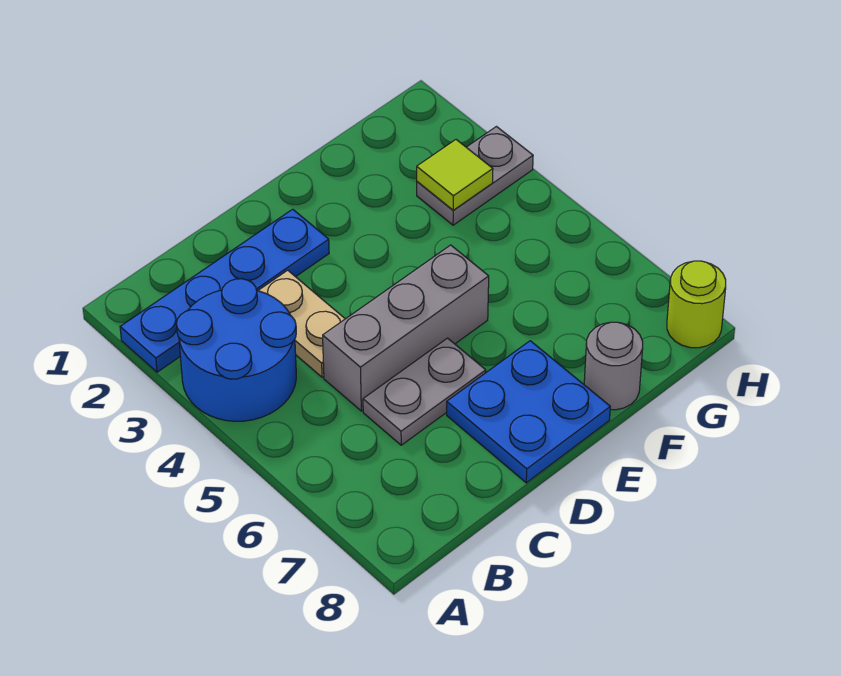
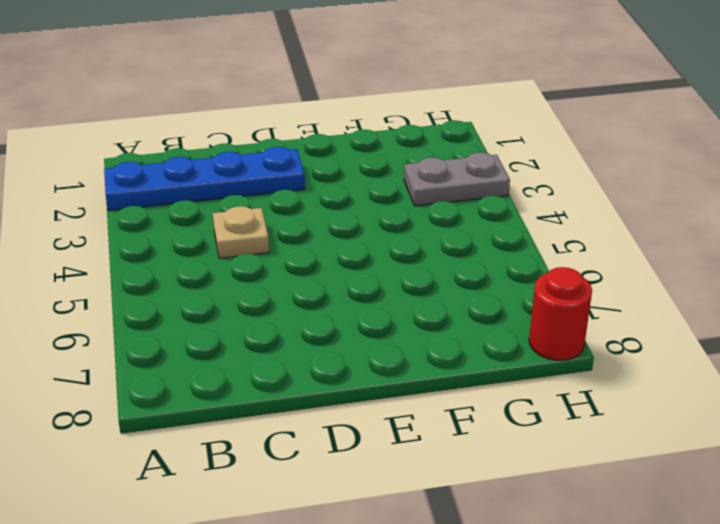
tan 1x1 plate [213,206,269,258] -> tan 1x2 plate [258,270,345,377]
red 1x1 round brick [529,267,592,360] -> lime 1x1 round brick [667,261,726,348]
none -> blue 2x2 round brick [176,279,296,421]
none -> grey 1x3 brick [323,245,489,411]

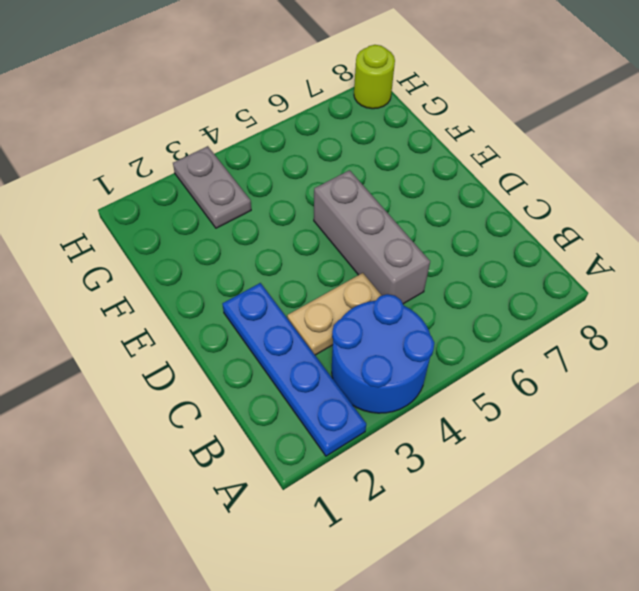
none -> grey 1x2 plate [363,338,486,445]
none -> blue 2x2 plate [447,341,610,483]

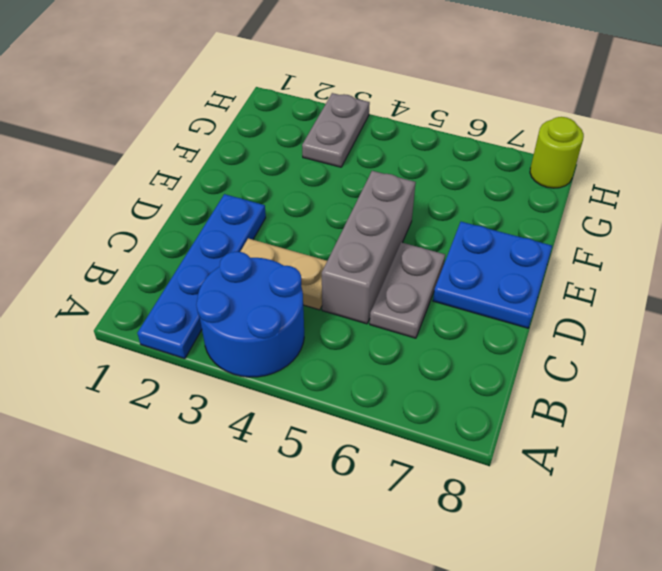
none -> grey 1x1 round brick [584,322,643,410]
none -> lime 1x1 tile [417,140,493,210]

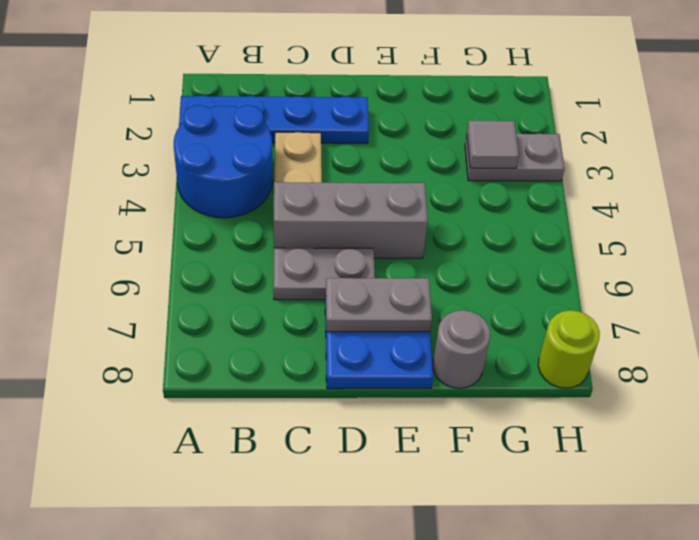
grey 1x2 plate [326,278,432,332] -> none
grey 1x1 tile [467,121,519,168] -> lime 1x1 tile [417,140,493,210]

